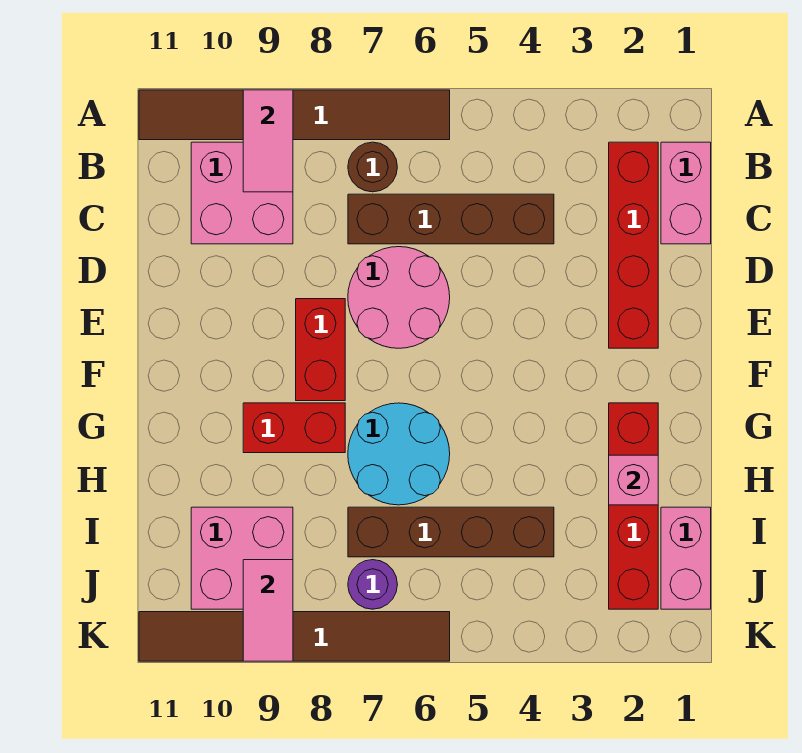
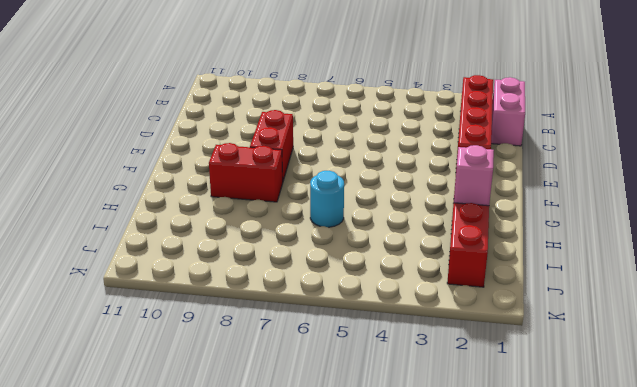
cyan 1x1 round brick [310,171,344,227] -> cyan 2x2 round brick [348,403,450,505]
none -> brown 1x6 tile [139,90,450,140]
none -> brown 1x1 round brick [348,142,397,192]
none -> pink 2x2 brick [191,142,293,244]

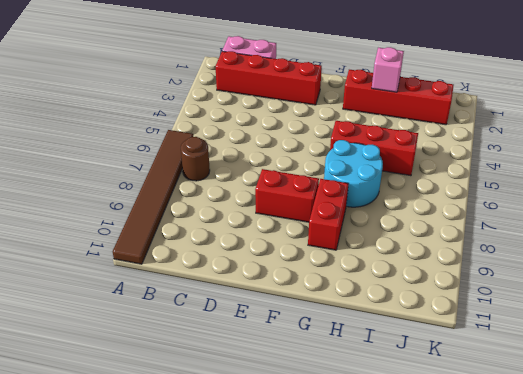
red 1x3 brick [330,121,418,176] -> brown 1x4 brick [348,507,554,557]
none -> pink 2x2 brick [191,142,293,244]
none -> brown 1x4 brick [348,194,554,244]
none -> pink 2x2 round brick [348,247,450,348]

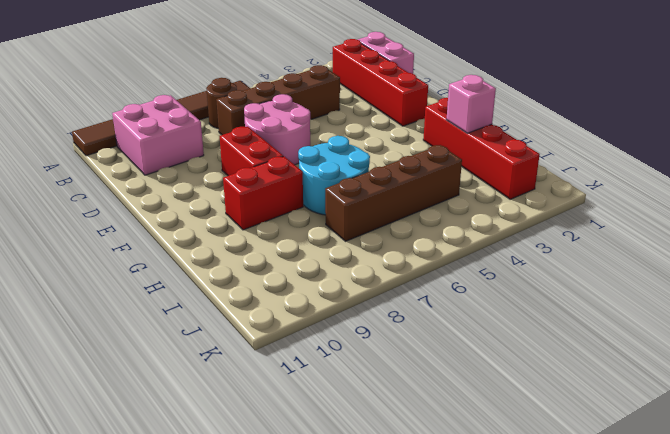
none -> pink 1x2 brick [661,507,711,609]
none -> pink 2x2 brick [191,507,293,609]
none -> purple 1x1 round brick [348,560,397,609]

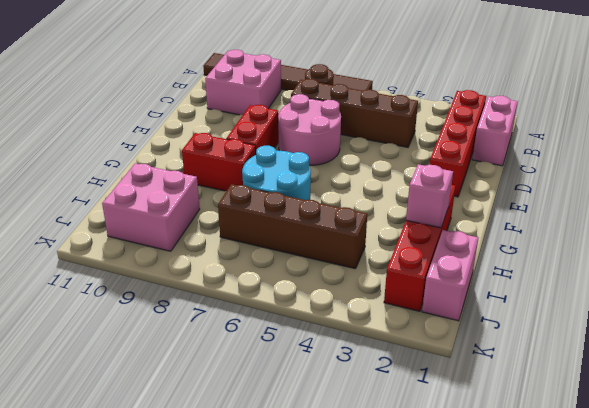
none -> purple 1x1 round brick [348,560,397,609]
none -> brown 1x6 tile [139,612,450,661]
none -> pink 1x2 tile [243,90,293,192]

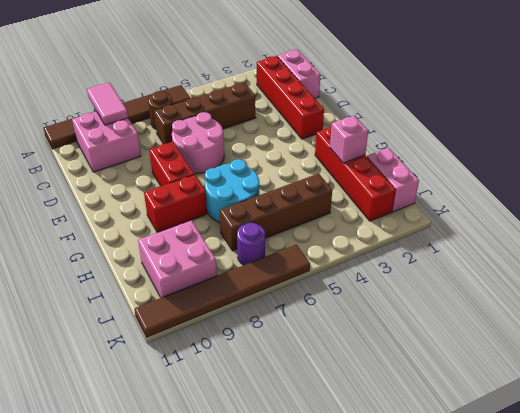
none -> pink 1x2 tile [243,560,293,661]

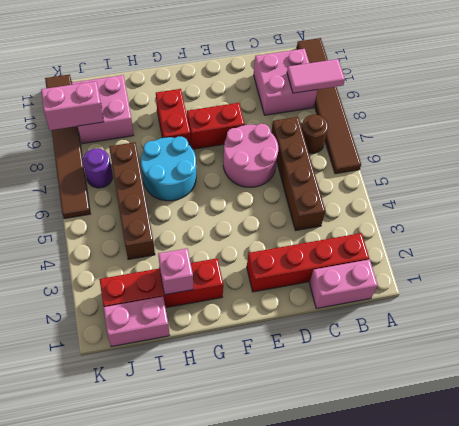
pink 1x2 brick [41,81,104,130] -> pink 1x2 tile [243,560,293,661]

